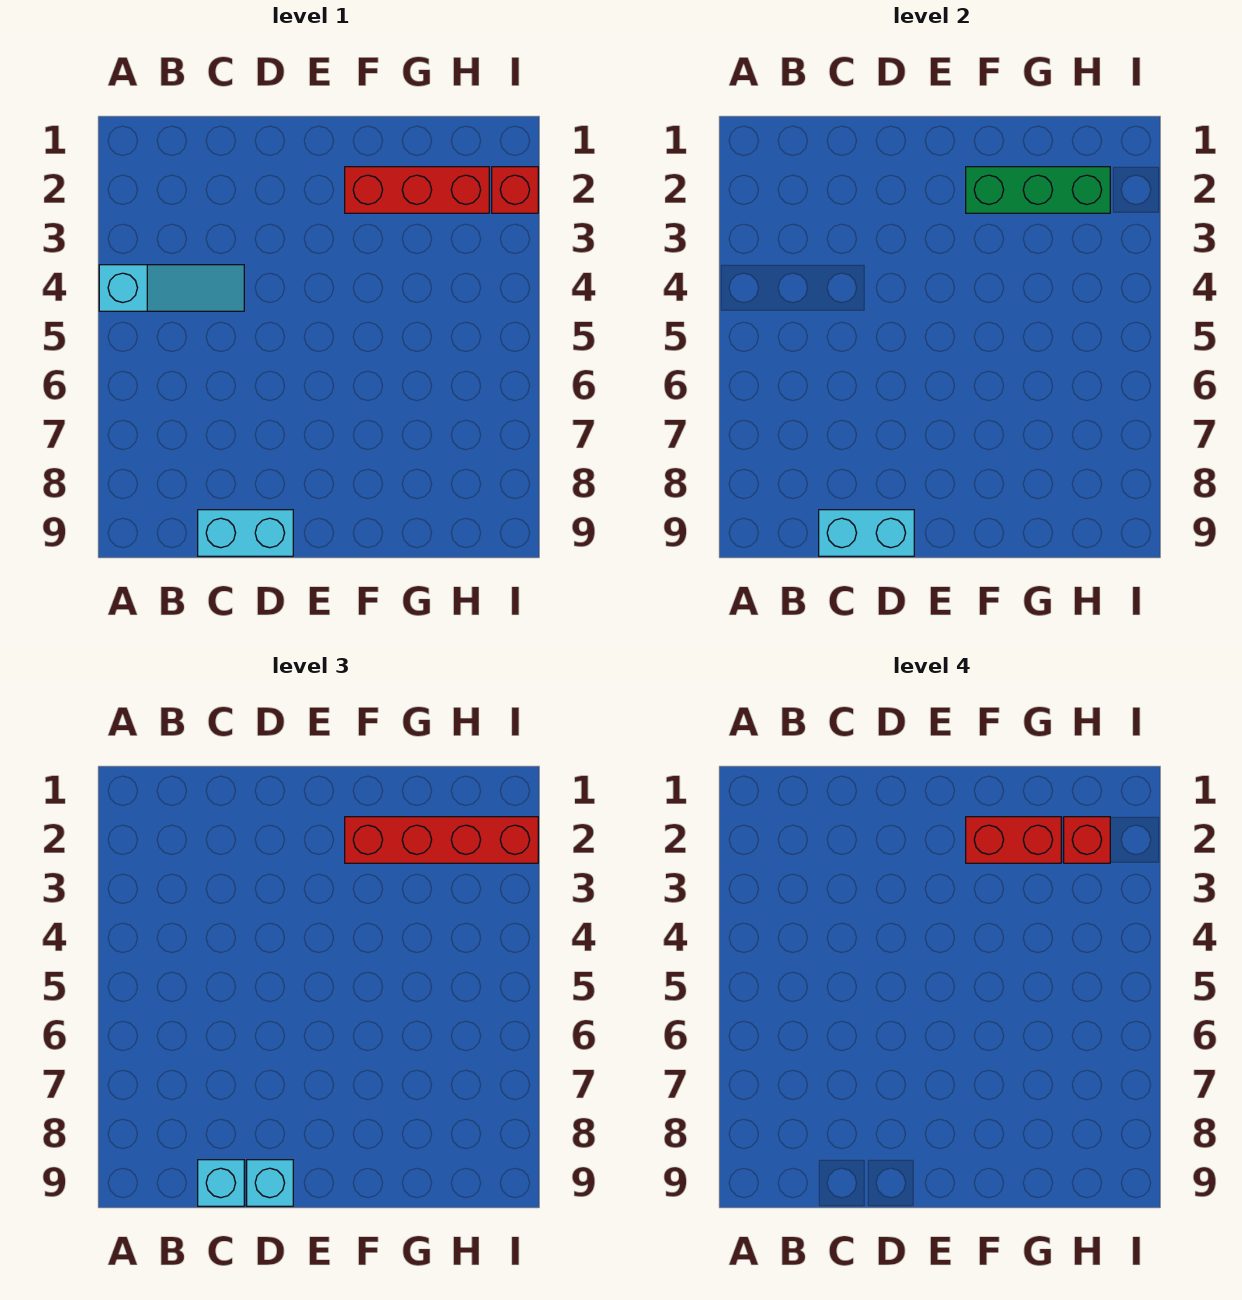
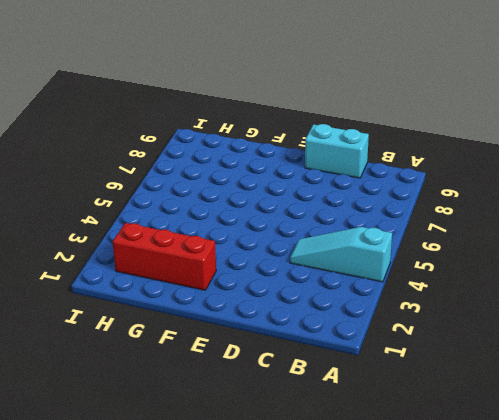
none -> red 1x1 brick [492,167,538,213]
none -> cyan 1x2 brick [819,510,914,556]

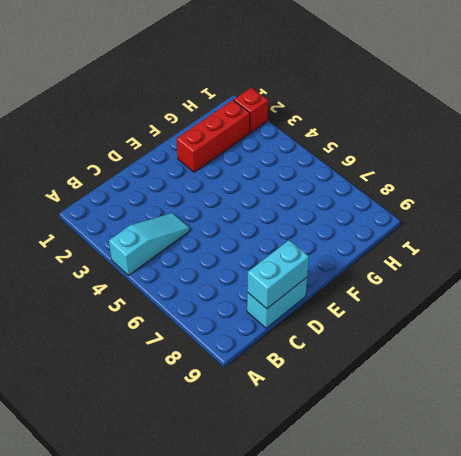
none -> green 1x3 brick [966,167,1110,213]
none -> cyan 1x1 brick [198,1160,244,1206]

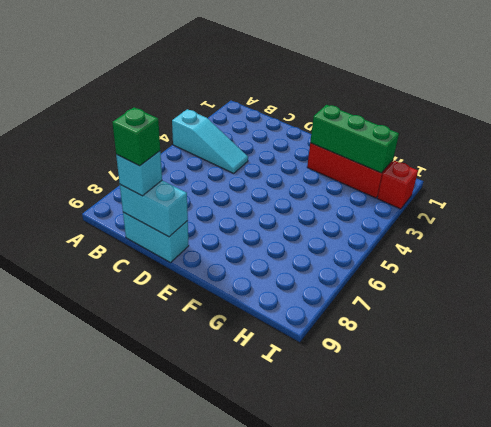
green 1x1 brick [112,107,160,166] -> none
none -> cyan 1x1 brick [247,1160,293,1206]
none -> red 1x4 brick [345,817,538,863]

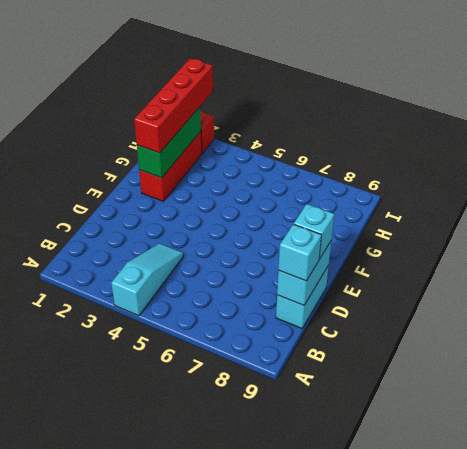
none -> red 1x2 brick [966,817,1061,863]
none -> red 1x1 brick [1064,817,1110,863]

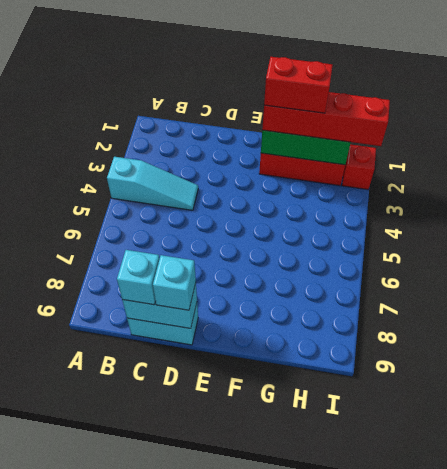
none -> red 1x1 brick [1064,817,1110,863]

